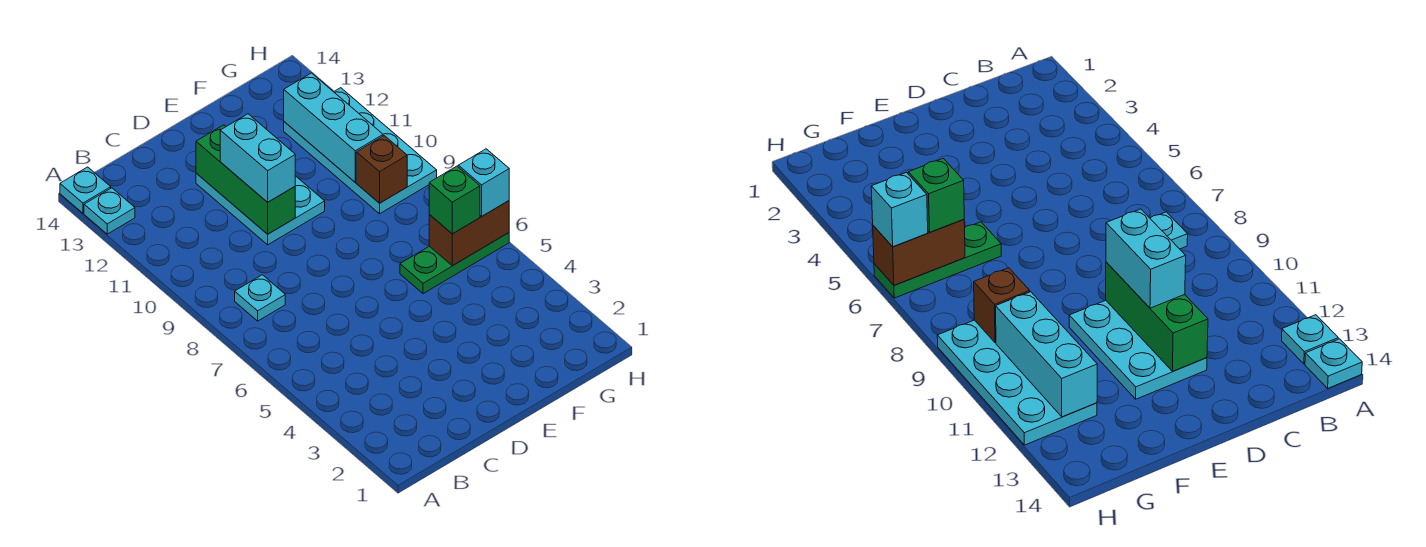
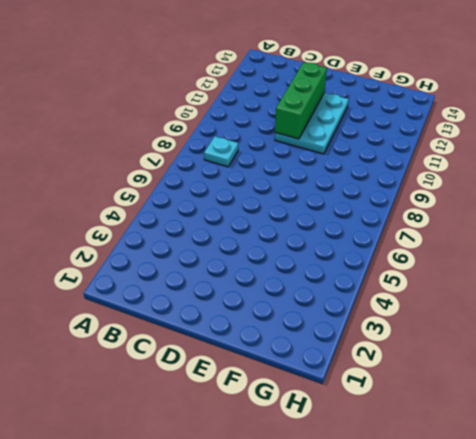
none -> cyan 1x1 plate [84,188,135,234]
none -> cyan 1x1 plate [60,167,111,213]
none -> green 1x3 plate [400,233,509,294]

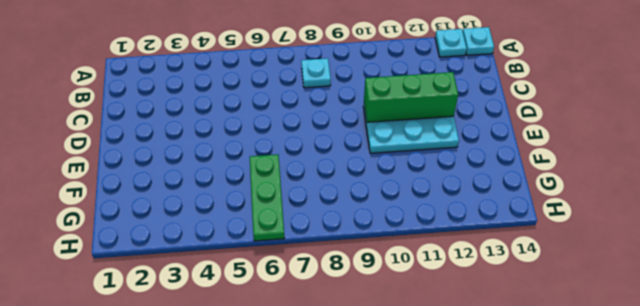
none -> cyan 2x4 plate [284,88,437,214]
none -> brown 1x2 brick [429,201,509,266]
none -> brown 1x1 brick [356,136,407,203]

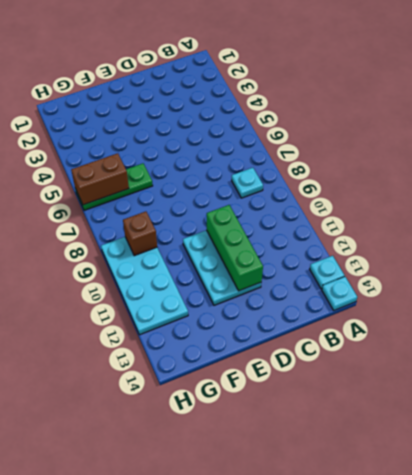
none -> cyan 1x3 brick [284,73,383,182]
none -> cyan 1x2 brick [220,114,295,202]
none -> green 1x1 brick [429,166,480,234]

